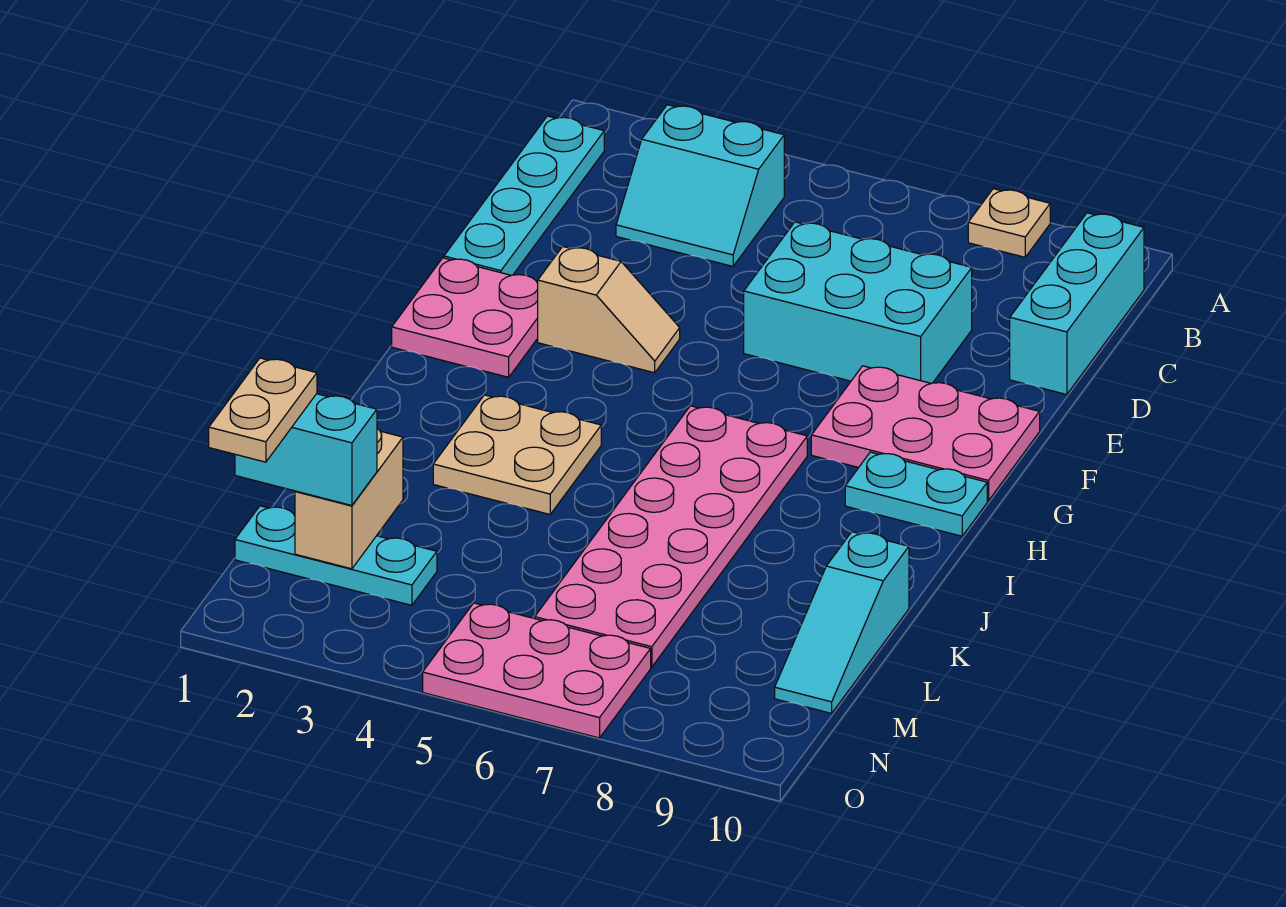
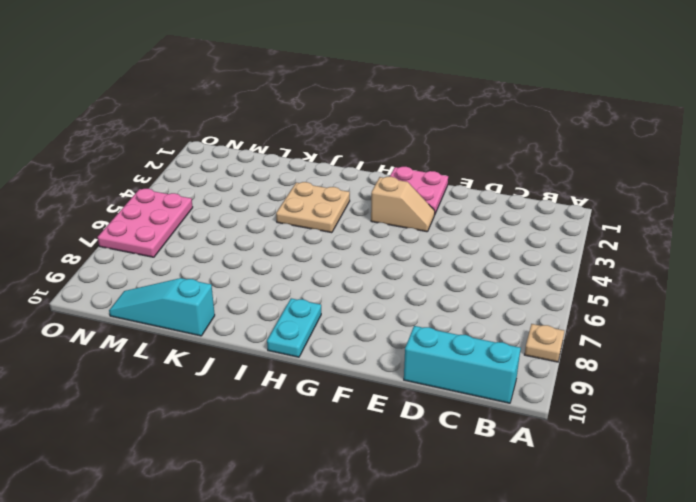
tan 1x2 slope [371,177,435,232] -> tan 1x2 slope turned to [538,247,680,373]
none -> cyan 1x4 plate [444,116,604,275]
none -> cyan 2x2 slope [616,105,784,266]
none -> cyan 2x3 brick [744,222,972,384]

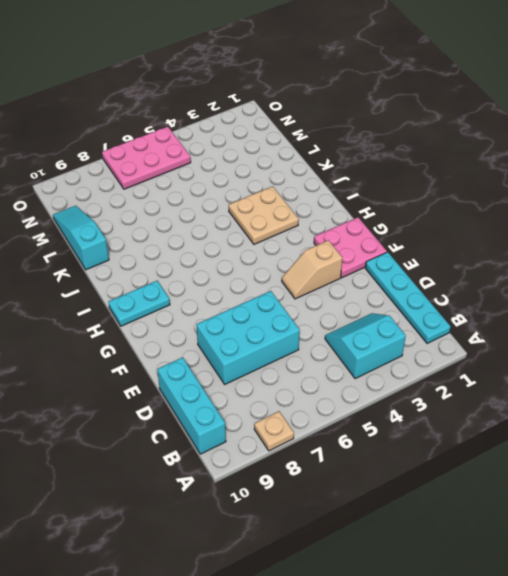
none -> pink 2x3 plate [811,366,1040,501]
none -> pink 2x6 plate [535,406,807,667]
none -> cyan 1x3 plate [235,506,437,605]

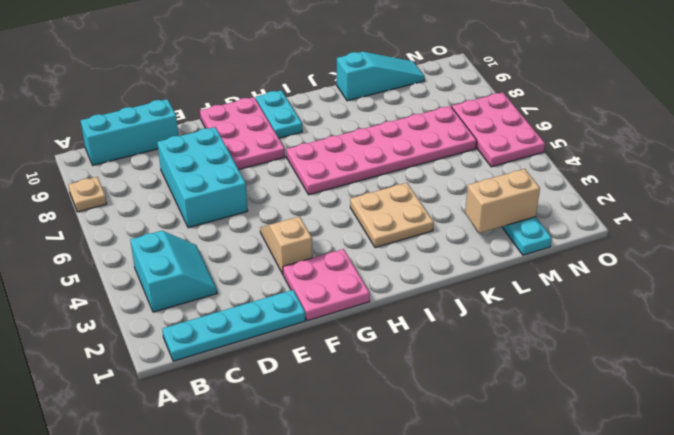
none -> cyan 1x2 brick [235,394,377,505]
none -> tan 1x2 plate [209,358,317,462]

